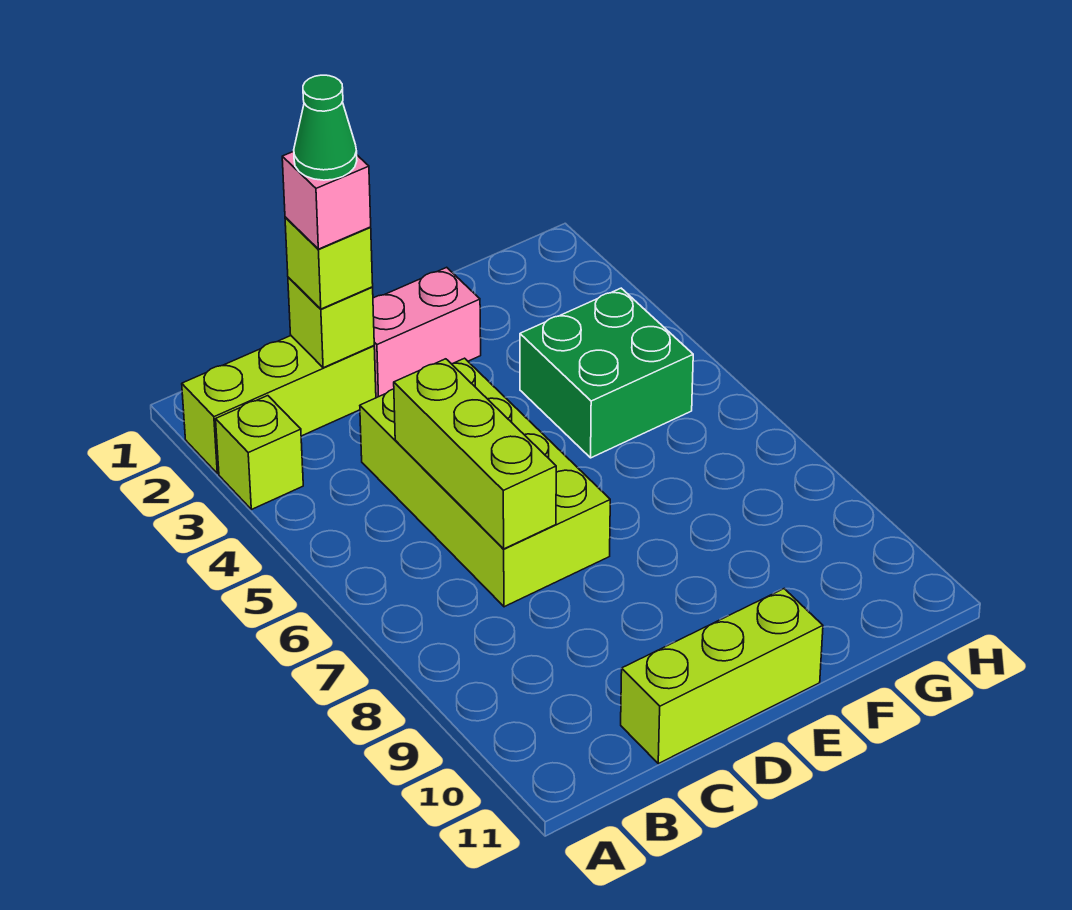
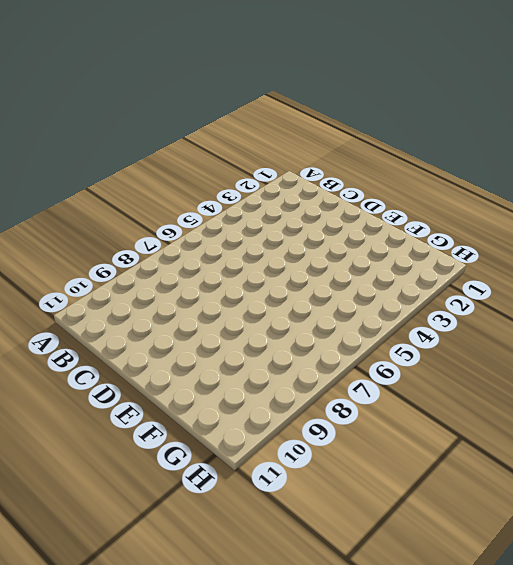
none -> lime 1x3 brick [182,336,376,474]
none -> lime 1x1 brick [216,396,303,510]

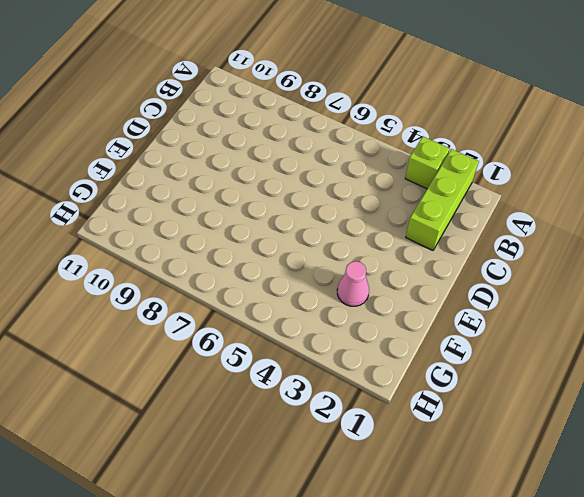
pink 1x1 cone [337,261,369,306] -> none
none -> lime 2x4 brick [360,358,610,607]
none -> lime 1x3 brick [621,589,823,764]

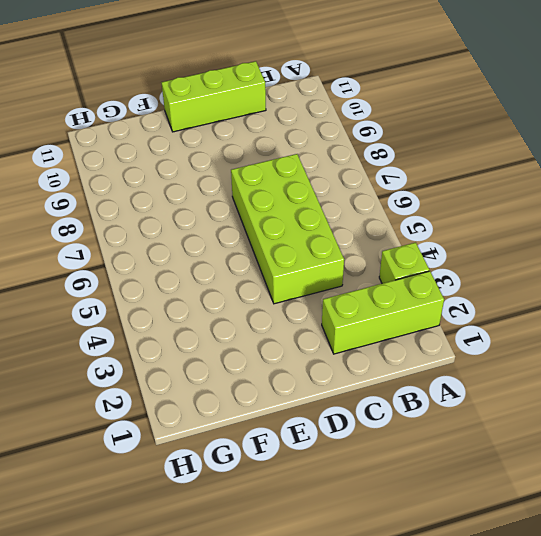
none -> pink 1x2 brick [373,267,481,398]
none -> green 2x2 brick [520,288,693,458]

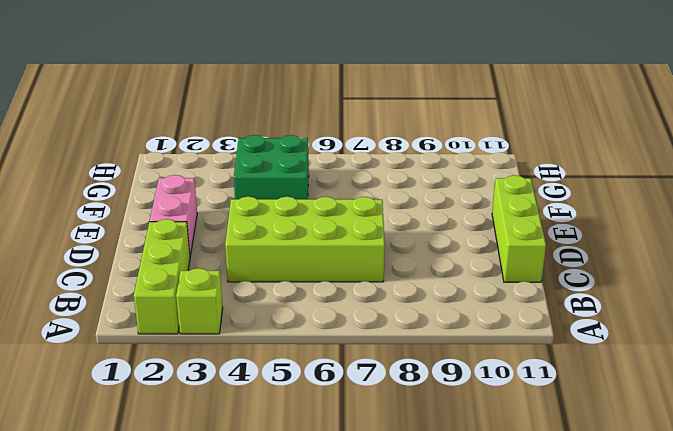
none -> lime 1x1 brick [288,277,374,368]
none -> lime 1x3 brick [394,359,556,549]

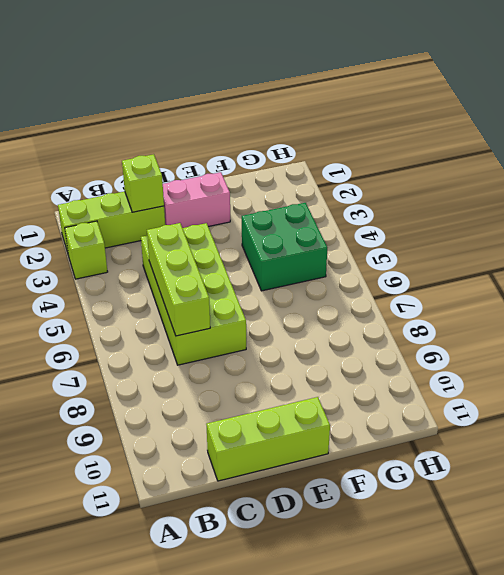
none -> lime 1x1 brick [285,217,373,309]
none -> pink 1x1 brick [282,151,371,249]

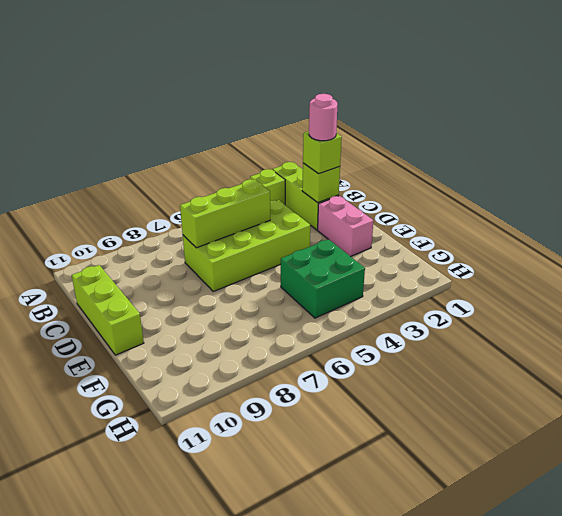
pink 1x1 round brick [309,94,337,141] -> pink 1x1 brick [282,151,371,249]
none -> green 1x1 cone [294,75,357,180]

